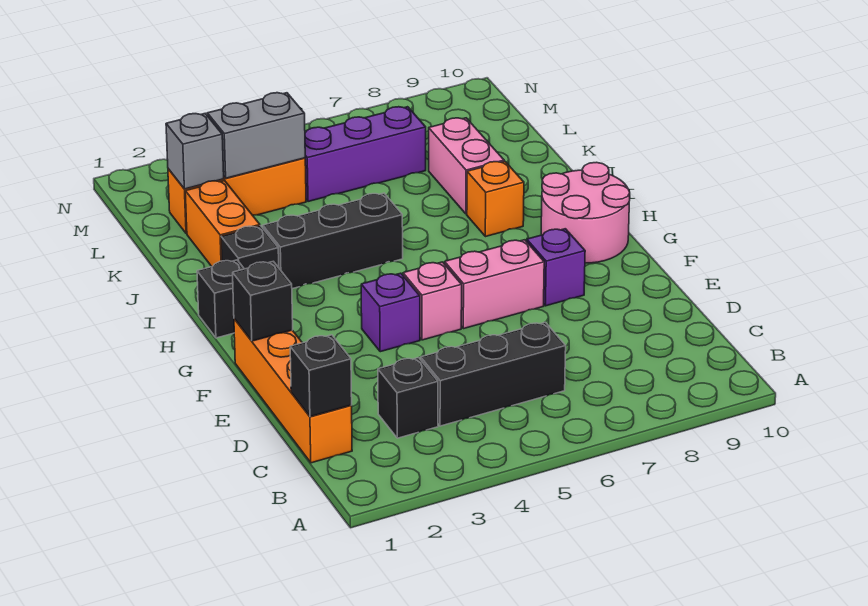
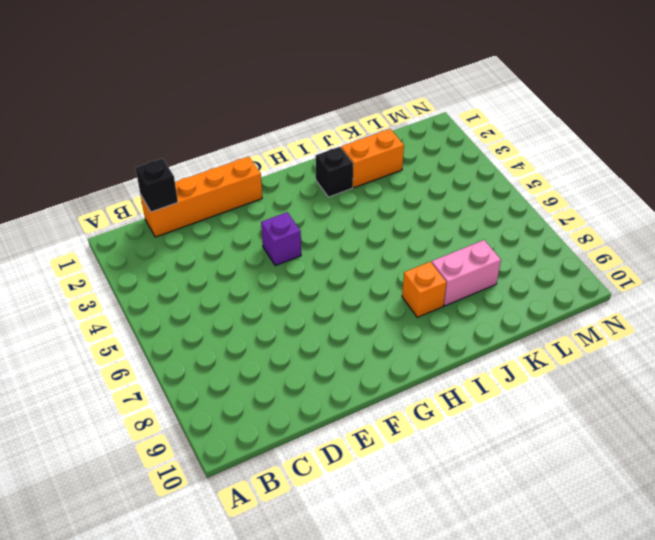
none -> black 1x1 brick [378,358,438,438]
none -> black 1x3 brick [421,322,566,426]
none -> pink 1x1 brick [403,262,462,340]

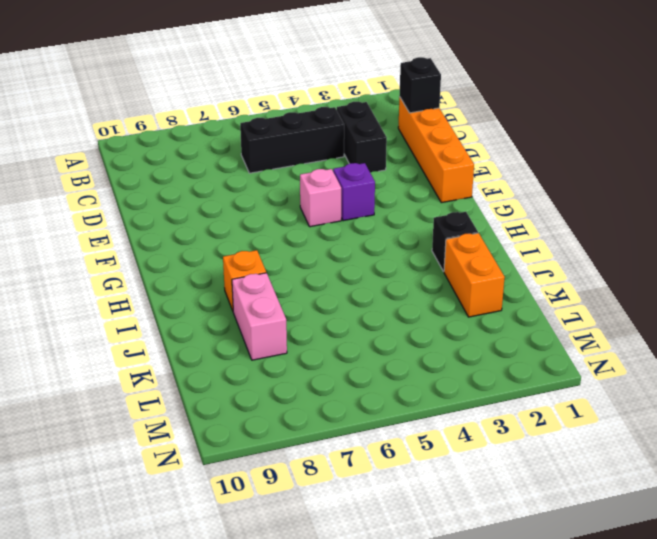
black 1x2 brick [337,102,387,172] -> black 1x1 brick [378,358,438,438]
none -> pink 1x2 brick [445,240,544,329]
none -> purple 1x1 brick [527,229,585,306]
none -> pink 2x2 round brick [541,162,630,263]

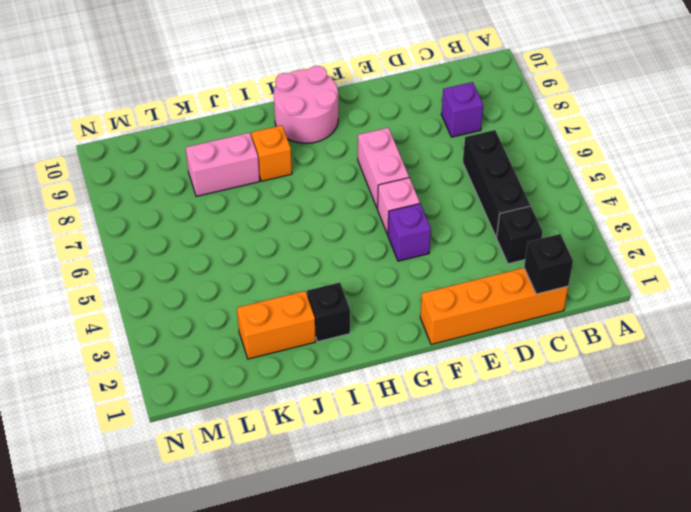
purple 1x1 brick [441,82,483,137] -> purple 1x1 brick moved to [527,229,585,306]
none -> black 1x1 brick [197,260,244,338]
none -> black 1x3 brick [263,193,403,289]
none -> orange 1x3 brick [168,158,306,234]

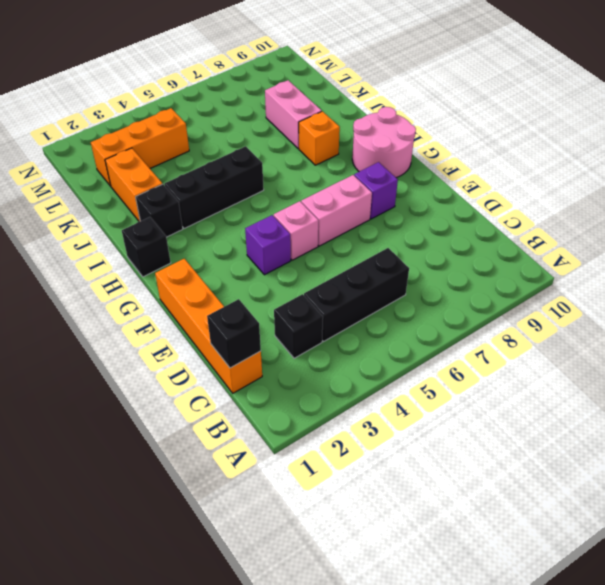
none -> purple 1x3 brick [305,107,426,202]
none -> black 1x1 brick [233,261,293,341]
none -> grey 1x1 brick [166,114,224,189]

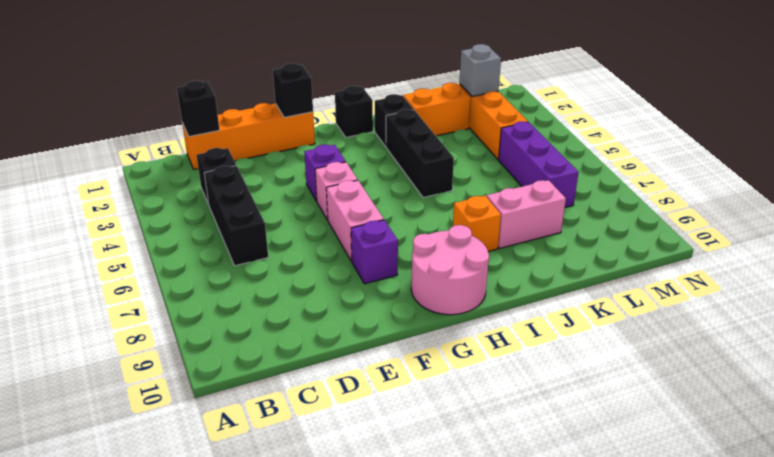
none -> grey 1x2 brick [207,93,305,178]

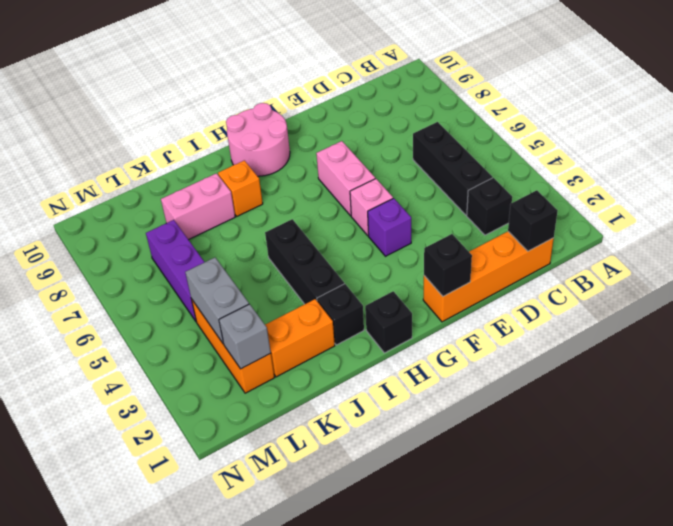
none -> purple 1x1 brick [527,229,585,306]

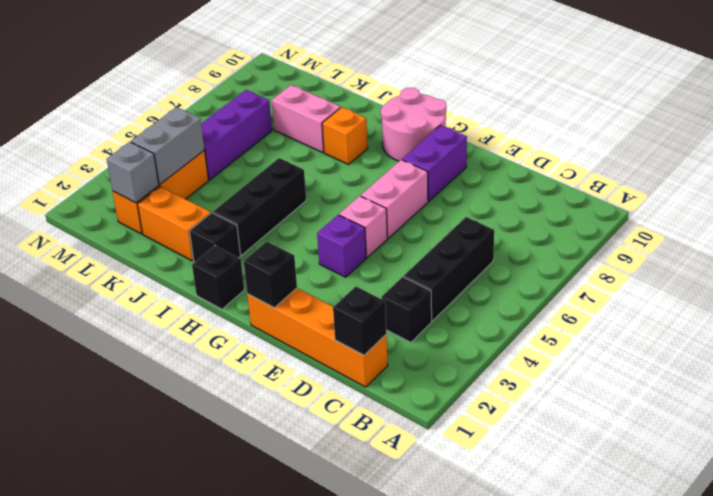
purple 1x2 brick [402,125,467,201] -> purple 1x1 brick [527,229,585,306]

